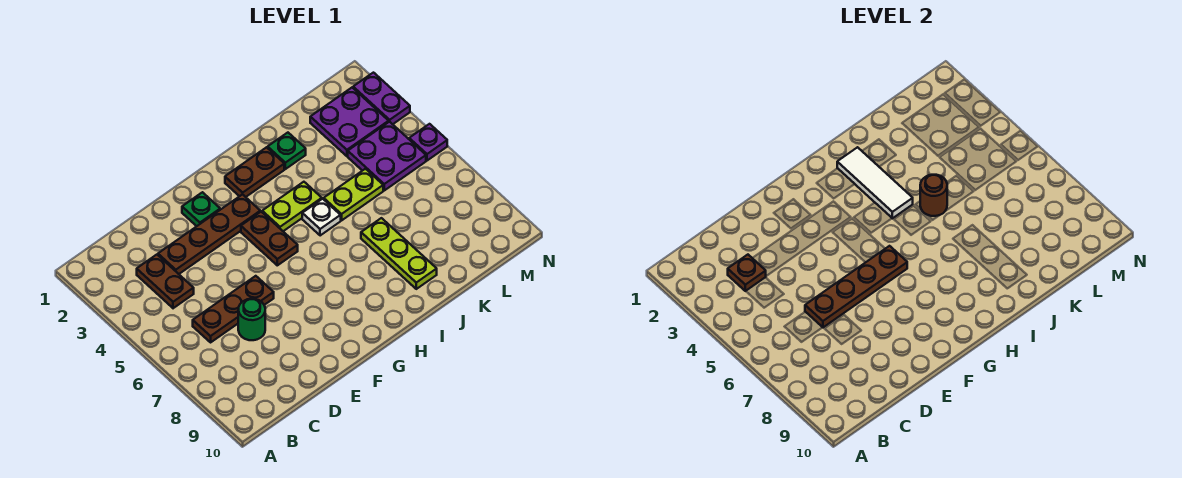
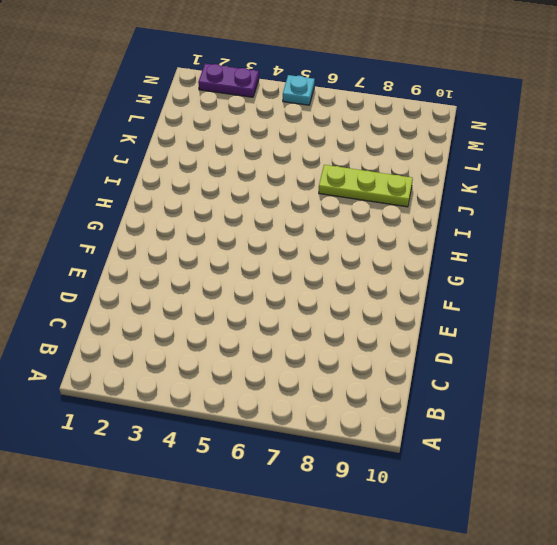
cyan 1x1 plate [283,75,315,105] -> purple 1x1 plate [409,124,447,161]
none -> brown 1x2 plate [137,255,194,308]
none -> brown 1x3 plate [193,276,274,342]
none -> brown 1x4 plate [158,194,260,274]

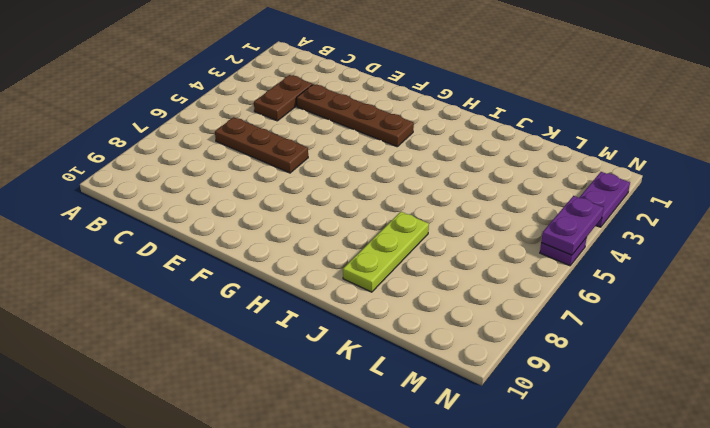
purple 1x2 plate [541,196,604,255] -> none
none -> green 1x1 round brick [238,299,265,340]
none -> green 1x1 plate [182,192,220,226]
none -> brown 1x2 plate [241,212,298,265]

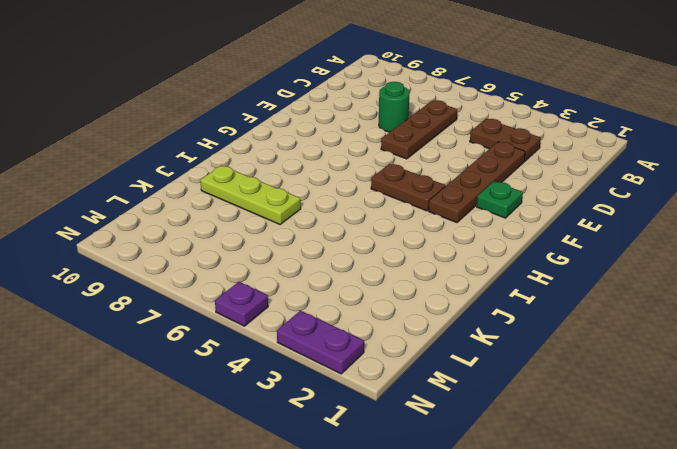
none -> brown 1x2 plate [225,147,284,197]
none -> lime 1x2 plate [262,182,322,231]
none -> white 1x1 plate [302,199,341,236]

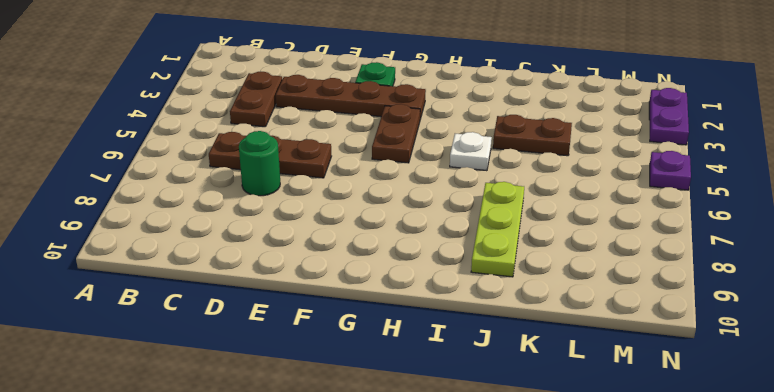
brown 1x2 plate [493,115,572,156] -> brown 1x2 plate moved to [225,147,284,197]
none -> lime 1x2 plate [262,182,322,231]
none -> green 1x1 plate [268,133,306,169]
none -> lime 1x2 plate [324,169,383,220]

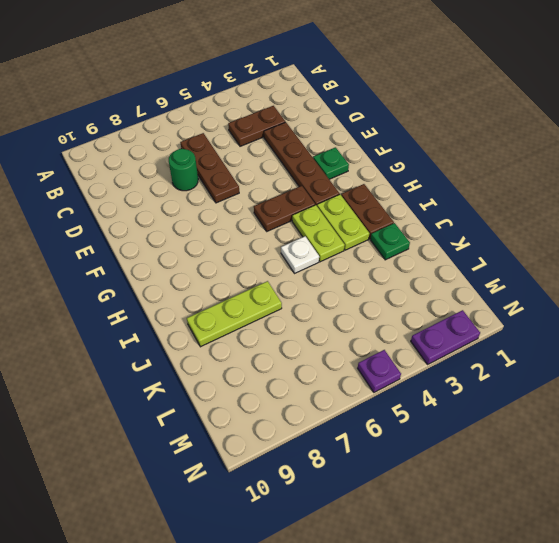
lime 1x2 plate [317,194,369,250] -> lime 1x2 plate moved to [324,169,383,220]
none -> purple 2x2 plate [310,88,389,156]
none -> purple 2x2 plate [348,122,426,190]
none -> brown 1x1 plate [728,255,766,291]

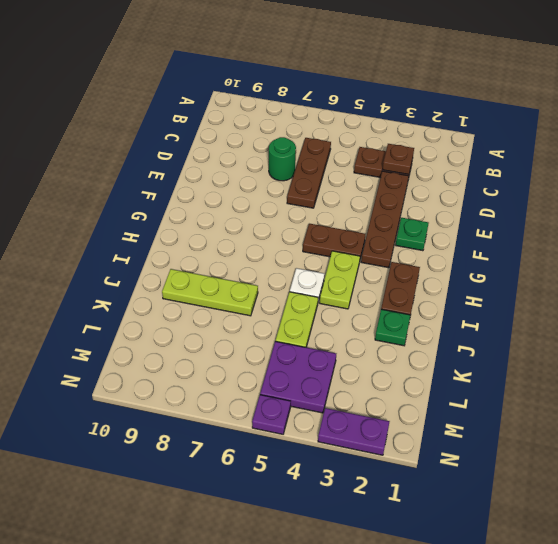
none -> purple 2x2 plate [310,88,389,156]
none -> brown 1x4 plate [805,246,907,328]
none -> white 1x3 tile [837,147,913,218]

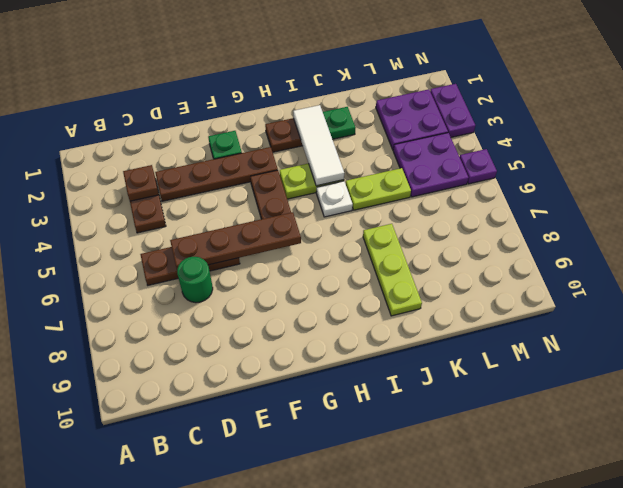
none -> brown 1x1 round brick [920,175,947,216]

